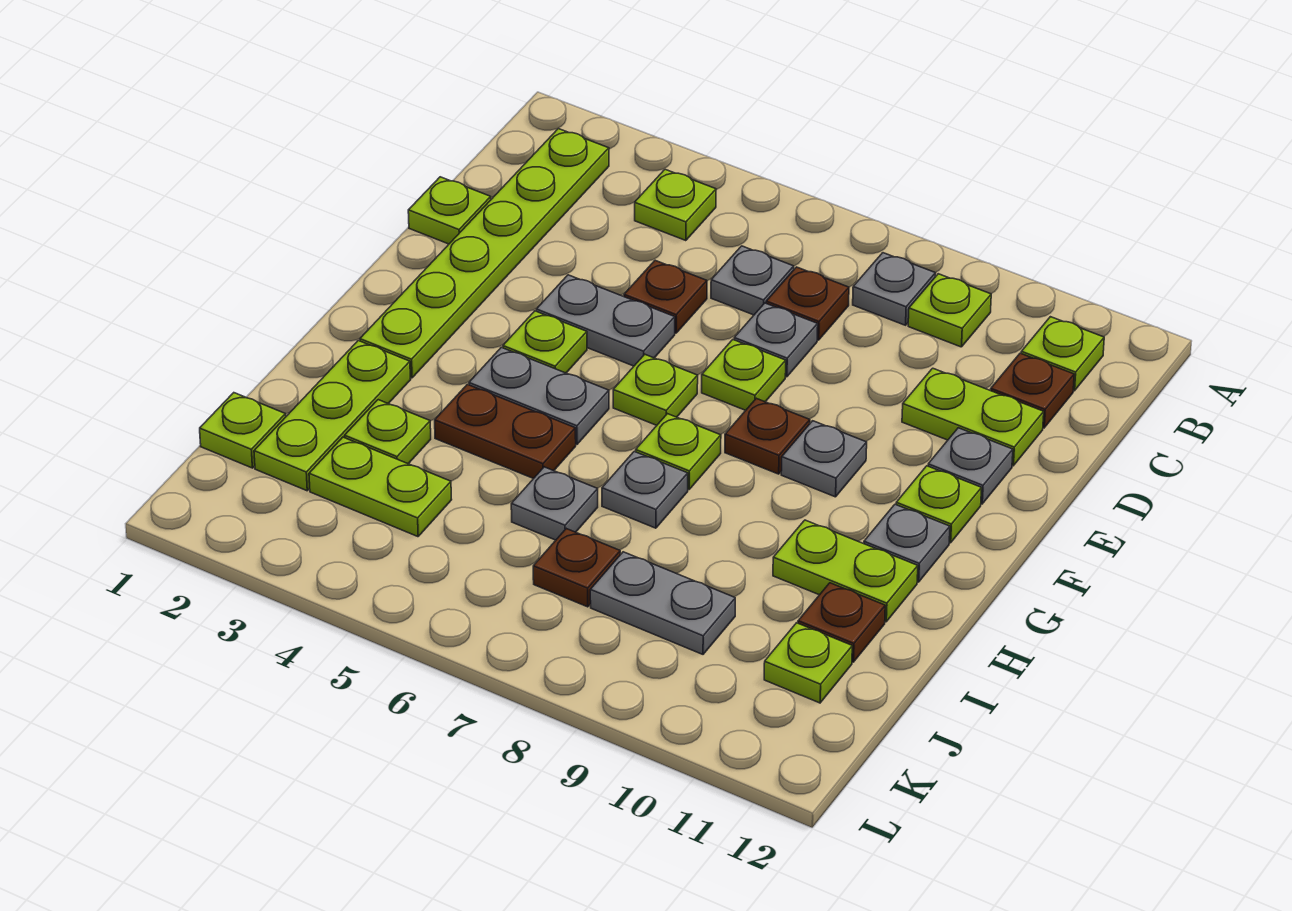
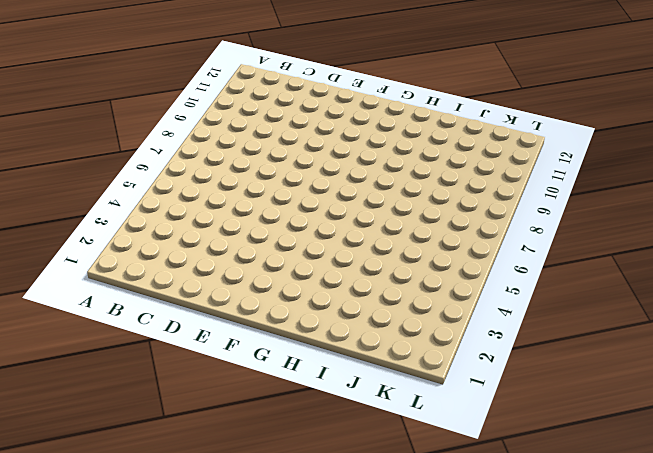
none -> lime 1x6 plate [360,129,609,378]
none -> lime 1x1 plate [635,169,716,241]
none -> grey 1x1 plate [853,253,935,325]
none -> lime 1x1 plate [908,274,991,347]

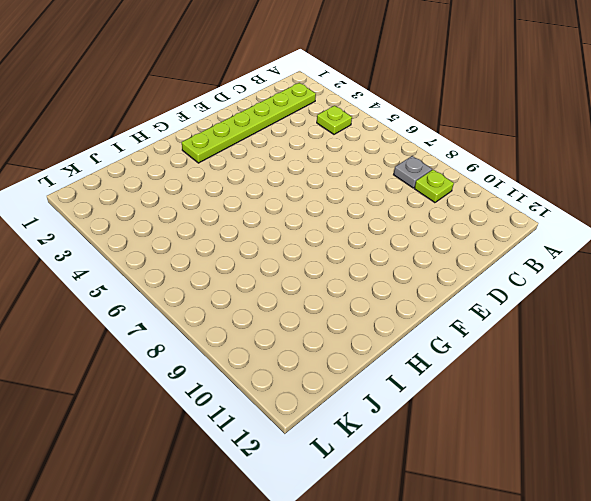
none -> lime 1x1 plate [1021,317,1104,391]
none -> grey 1x1 plate [711,246,794,315]
none -> brown 1x1 plate [766,267,849,340]
none -> brown 1x1 plate [991,353,1074,428]

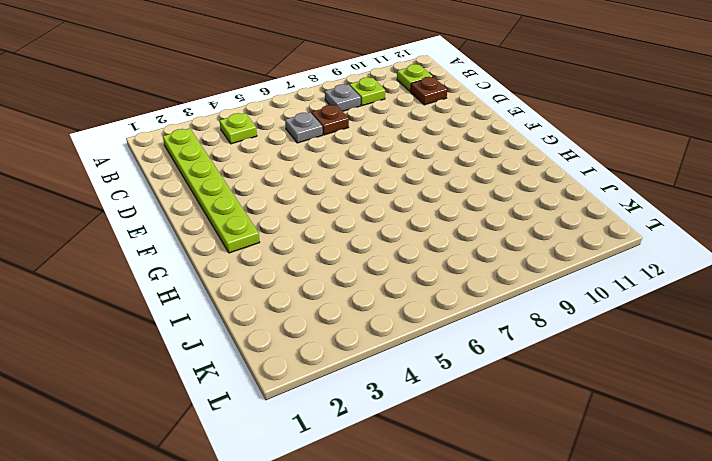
none -> lime 1x1 plate [408,177,491,244]
none -> brown 1x1 plate [624,260,707,333]
none -> grey 1x1 plate [734,303,818,377]
none -> lime 1x2 plate [902,368,1044,466]

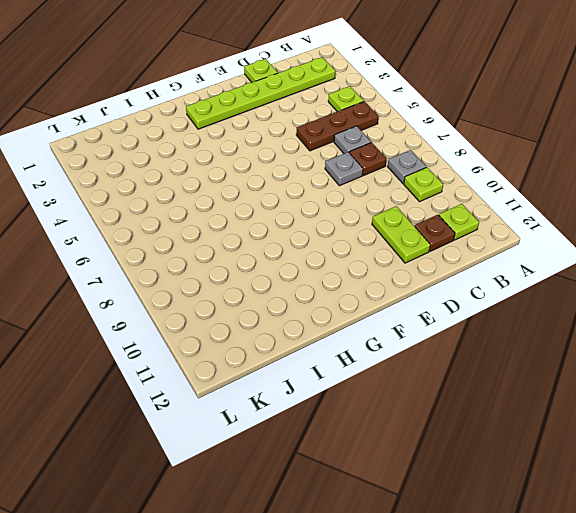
brown 1x3 plate [296,101,379,151] -> brown 1x1 plate [624,260,707,333]
none -> grey 1x2 plate [536,275,675,366]
none -> lime 1x1 plate [702,340,786,410]
none -> grey 1x1 plate [928,428,1013,504]
none -> lime 1x1 plate [503,311,587,373]

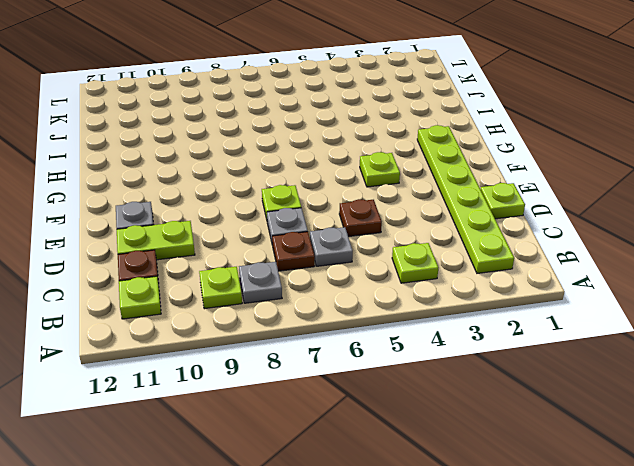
none -> grey 1x2 plate [536,275,675,366]
none -> lime 1x1 plate [613,354,698,425]
none -> brown 1x1 plate [725,398,810,474]
none -> grey 1x1 plate [781,421,867,497]

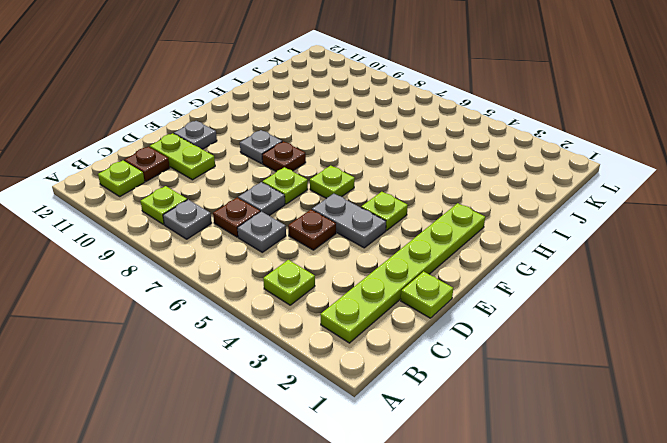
none -> lime 1x1 plate [896,466,982,543]
none -> grey 1x2 plate [469,347,609,444]
none -> lime 1x1 plate [636,414,721,489]
none -> grey 1x1 plate [864,504,950,582]

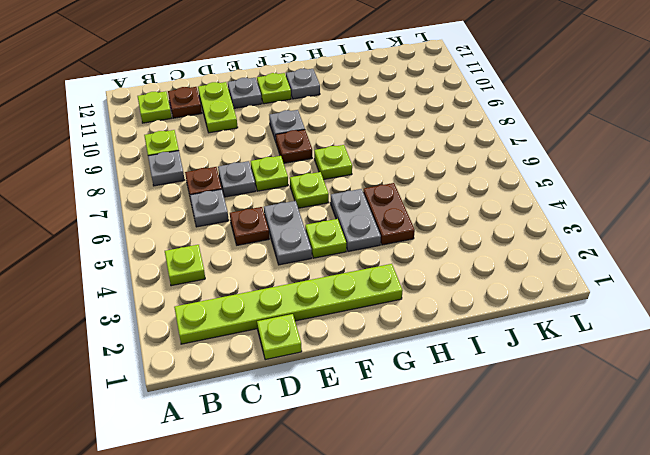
none -> lime 1x3 plate [254,341,411,491]
none -> grey 1x1 plate [602,452,688,528]
none -> lime 1x2 plate [773,520,918,622]
none -> lime 1x1 plate [345,400,431,464]

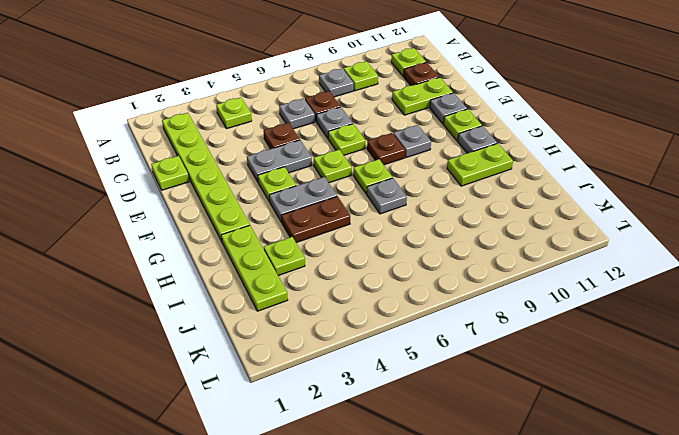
none -> grey 1x1 plate [511,467,598,540]
none -> brown 1x1 plate [798,583,885,662]
none -> lime 1x1 plate [200,393,286,468]
none -> lime 1x2 plate [309,437,452,537]

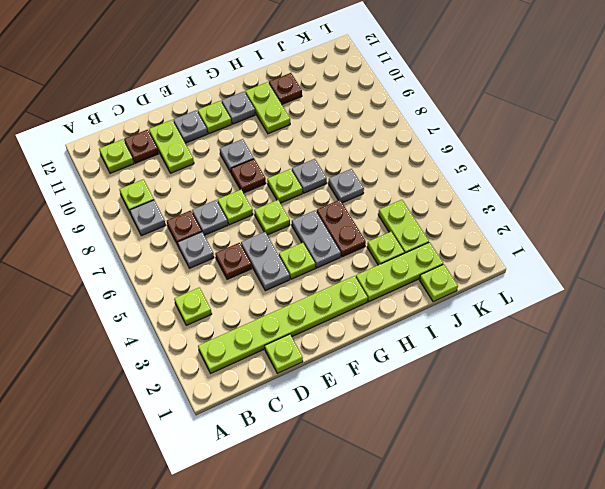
none -> brown 1x1 plate [533,529,620,607]
none -> grey 1x2 plate [590,552,735,654]
none -> lime 1x1 plate [764,623,852,703]

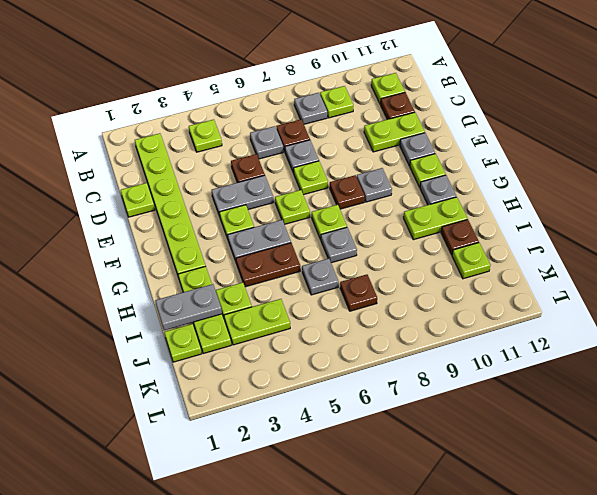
grey 1x2 plate [155,284,222,330] -> grey 1x2 plate moved to [590,552,735,654]

